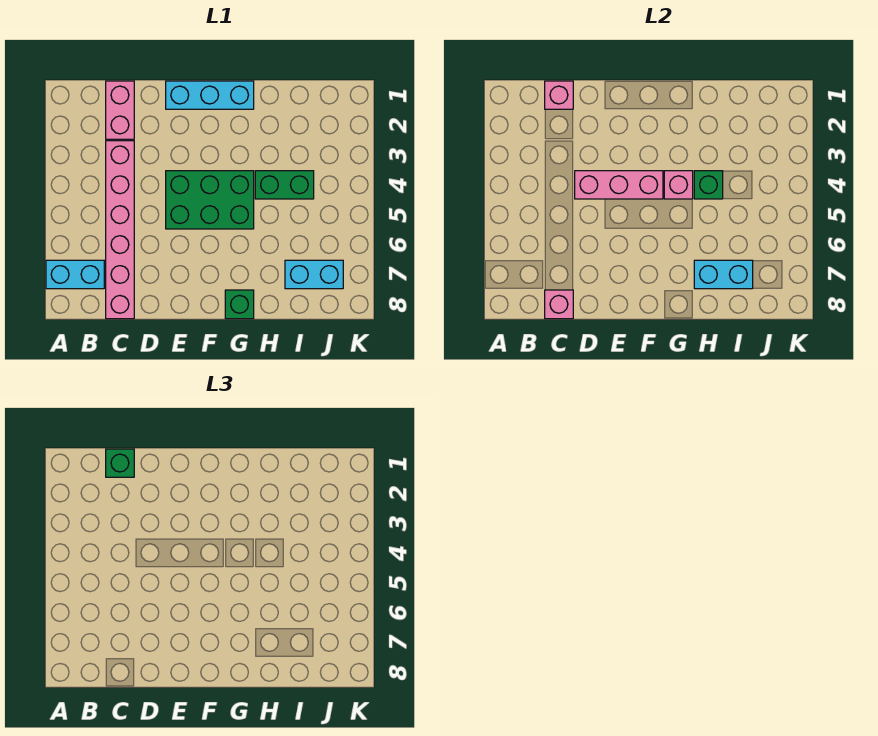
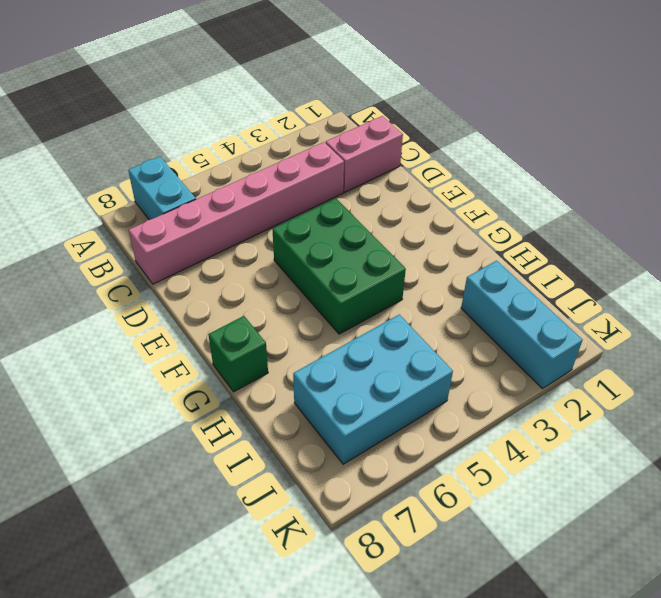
cyan 1x3 brick [461,261,583,389] -> cyan 1x3 brick moved to [166,81,254,109]
cyan 2x3 brick [293,314,453,464] -> cyan 1x2 brick [285,260,343,289]
none -> green 1x2 brick [255,171,314,199]
none -> pink 1x1 brick [545,81,573,109]
none -> pink 1x1 brick [545,290,573,319]

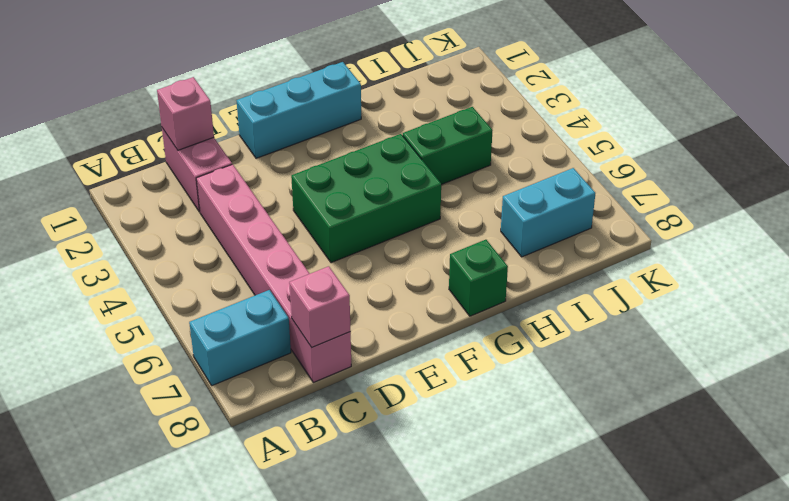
none -> pink 1x3 brick [575,171,663,199]
none -> pink 1x1 brick [664,171,693,199]
none -> green 1x1 brick [694,171,723,199]

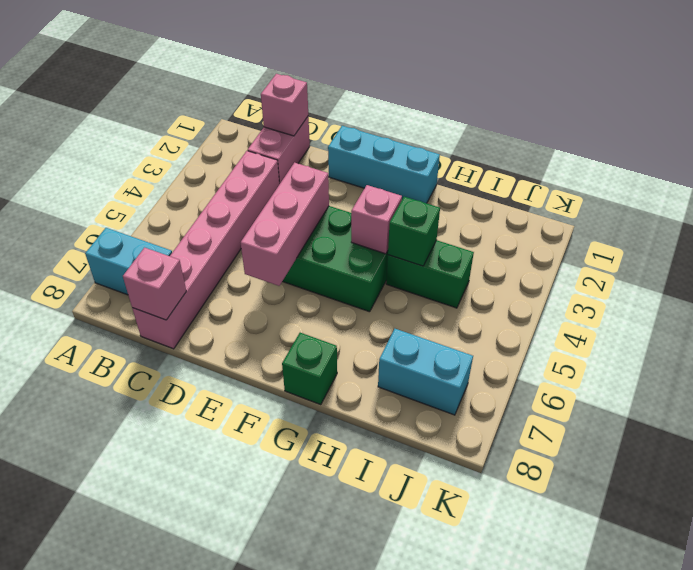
pink 1x3 brick [241,163,329,286] -> pink 1x3 brick turned to [575,171,663,199]
none -> cyan 1x2 brick [694,260,753,289]
none -> green 1x1 brick [106,449,134,477]

